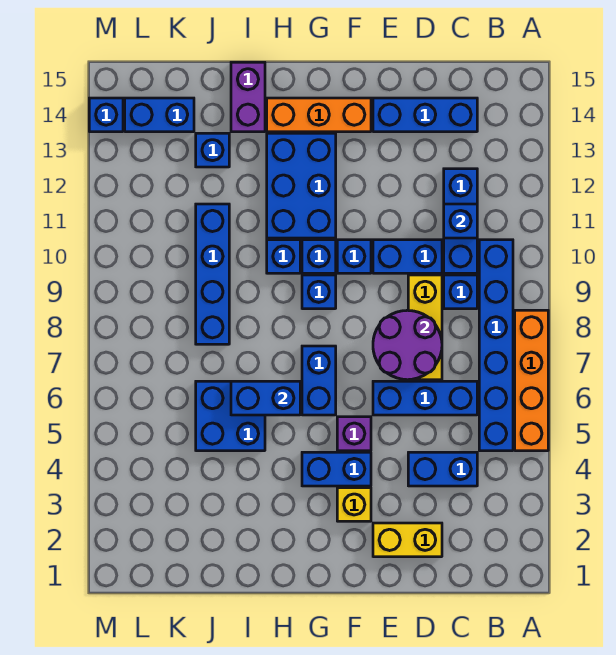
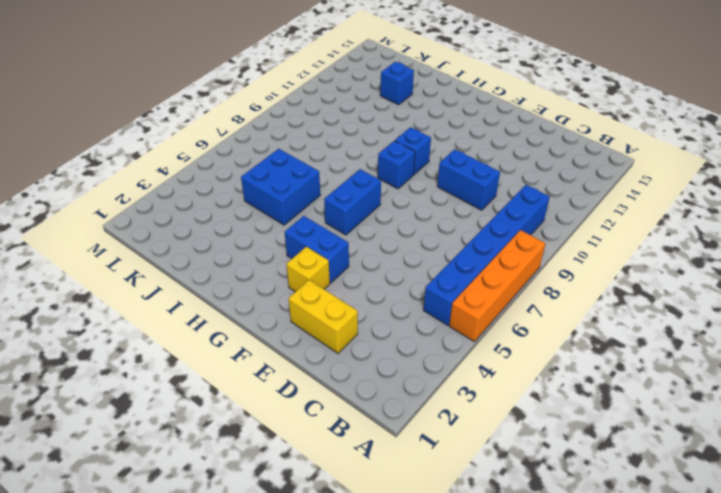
none -> blue 1x2 brick [408,452,477,486]
none -> blue 1x3 brick [373,381,477,415]
none -> blue 1x1 brick [444,275,477,309]

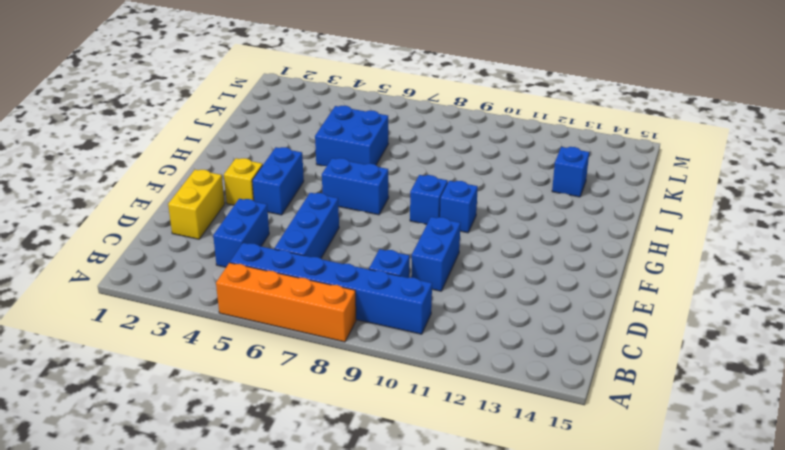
none -> blue 1x3 brick [444,169,477,273]
none -> blue 1x3 brick [373,98,477,132]
none -> yellow 1x3 brick [408,275,442,380]

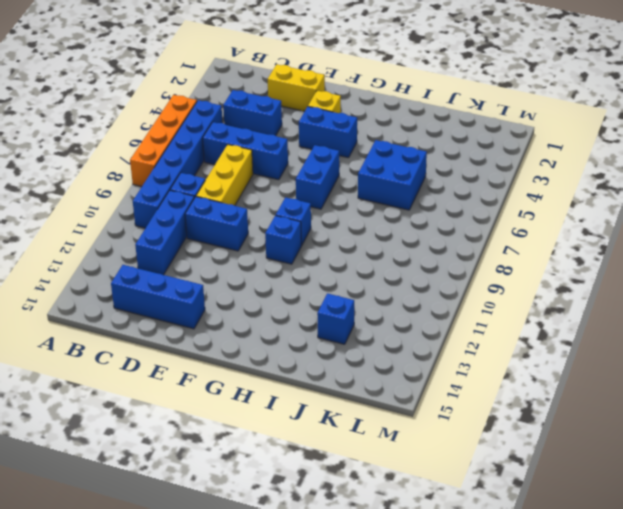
none -> purple 1x1 brick [337,417,371,451]
none -> blue 1x1 brick [337,240,371,273]
none -> orange 1x3 brick [267,98,371,132]

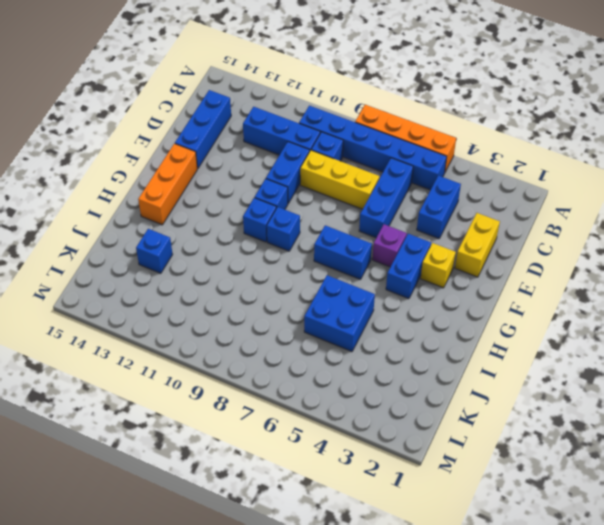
none -> blue 2x3 brick [267,133,336,238]
none -> blue 1x1 brick [267,240,300,273]
none -> purple 1x2 brick [231,62,265,132]

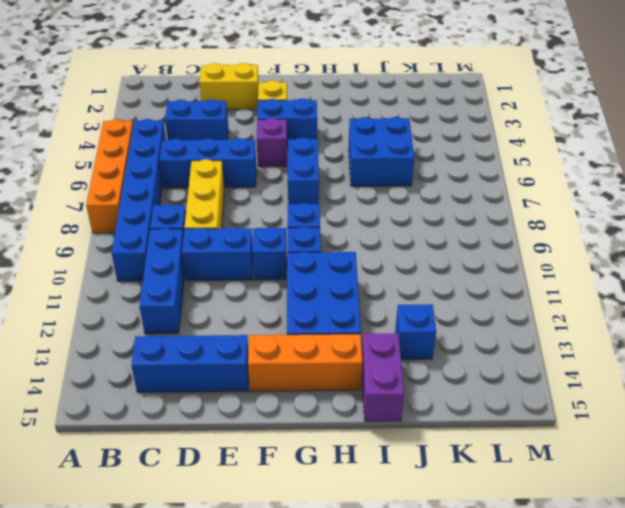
none -> blue 1x1 brick [267,240,300,273]
none -> blue 1x4 brick [196,204,229,344]
none -> blue 1x2 brick [125,98,194,132]

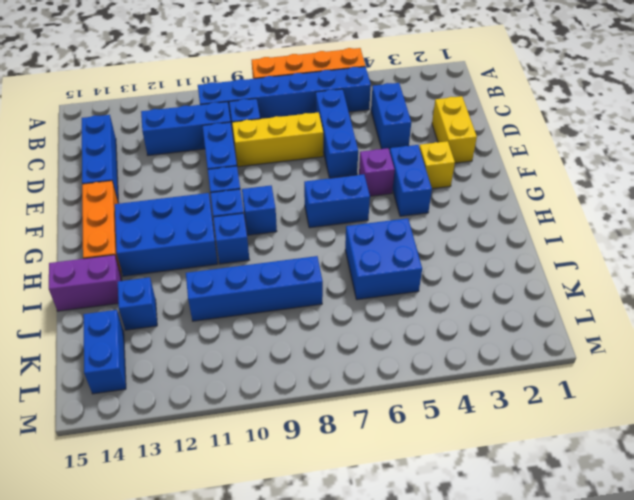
none -> blue 1x1 brick [89,98,123,132]
none -> blue 1x1 brick [444,204,477,238]
none -> purple 2x2 round brick [373,310,442,380]

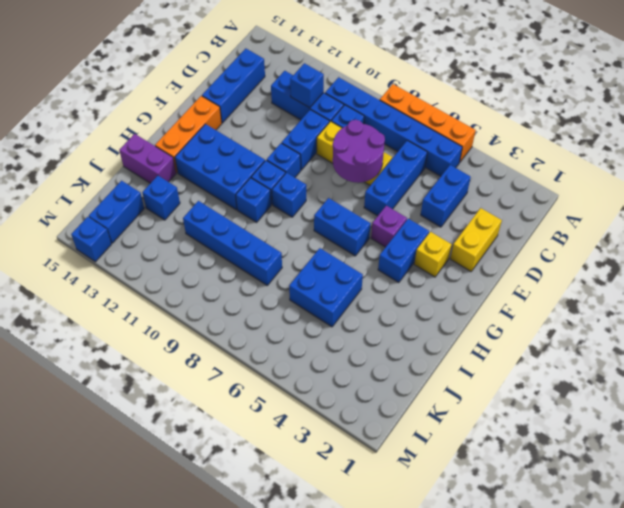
none -> blue 1x2 brick [231,381,300,415]

